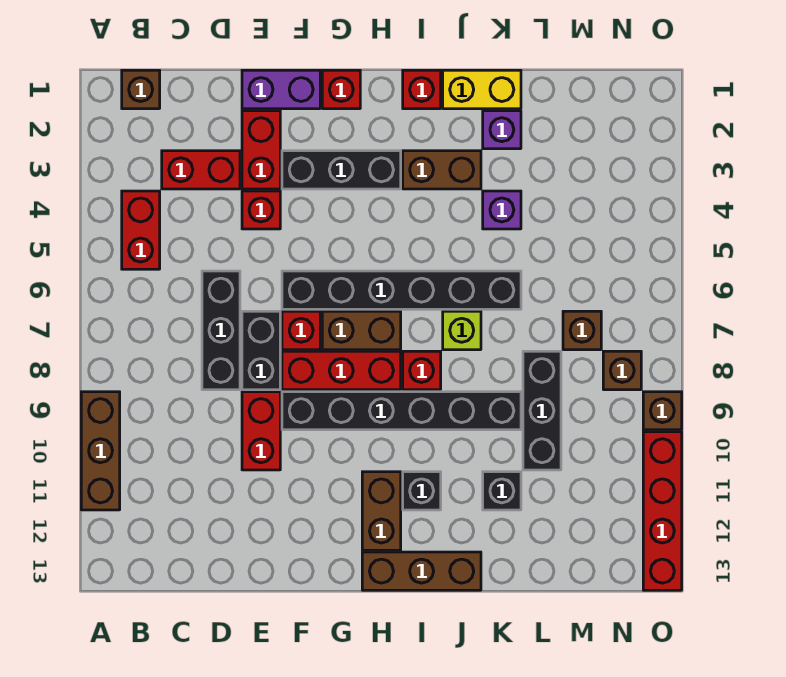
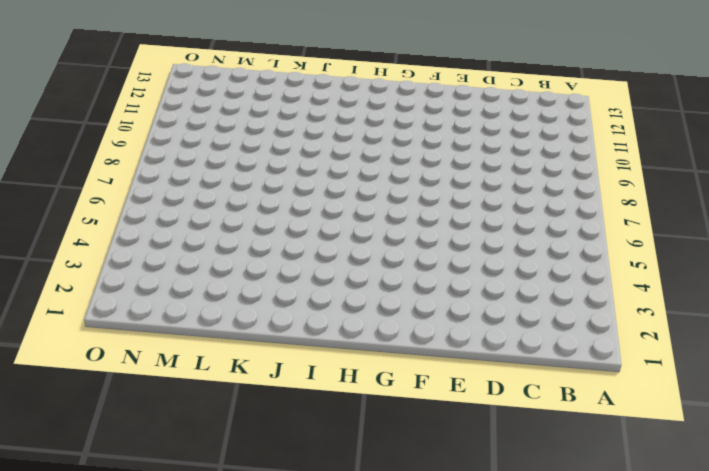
none -> brown 1x3 brick [81,392,120,510]
none -> brown 1x1 brick [122,70,160,109]
none -> red 1x2 brick [122,191,160,269]
none -> red 1x2 brick [162,151,240,189]

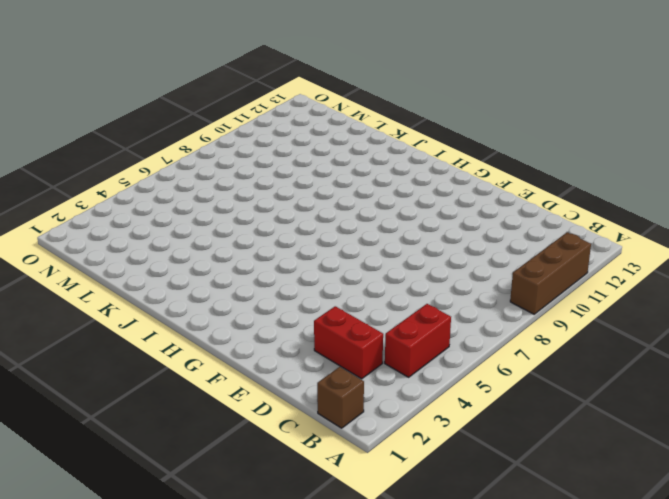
none -> black 1x3 brick [202,271,240,390]
none -> purple 1x2 brick [242,70,320,109]
none -> red 1x2 brick [242,111,280,189]
none -> red 1x1 brick [242,191,280,229]

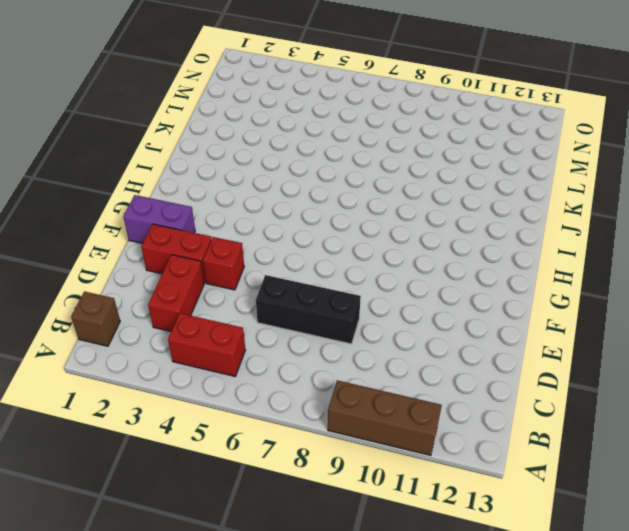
purple 1x2 brick [123,195,195,244] -> purple 1x2 brick turned to [242,70,320,109]
none -> black 1x2 brick [242,311,280,390]
none -> red 1x2 brick [242,392,280,470]
none -> black 1x3 brick [282,151,401,189]
none -> black 1x6 brick [282,271,521,309]

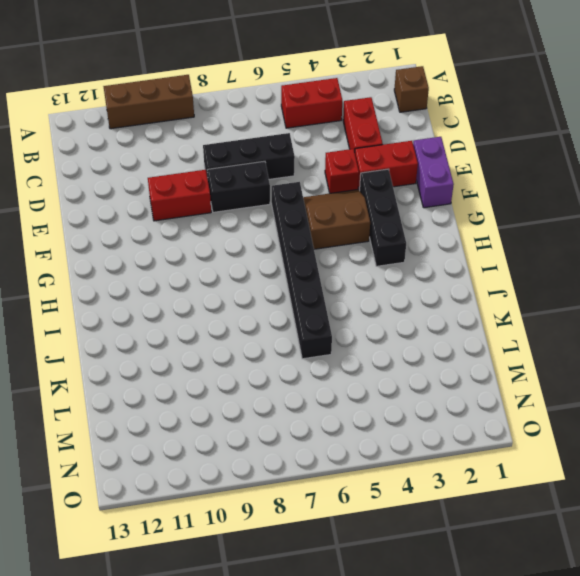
brown 2x2 slope [303,190,370,249] -> none
none -> red 1x1 brick [282,311,320,350]
none -> red 1x3 brick [282,351,401,390]
none -> black 1x6 brick [282,392,521,430]
none -> red 1x1 brick [322,70,360,109]

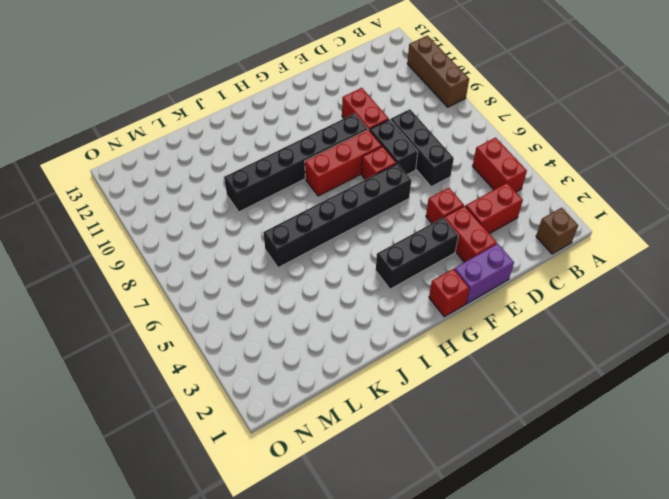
none -> brown 1x2 brick [322,311,401,350]
none -> brown 1x2 brick [362,472,401,550]
none -> brown 1x3 brick [362,552,481,590]
none -> red 1x1 brick [403,70,441,109]

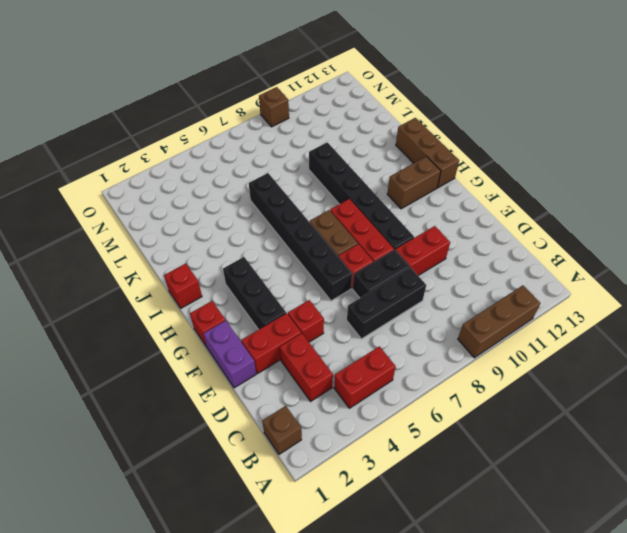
none -> brown 1x2 brick [403,151,481,189]
none -> red 1x1 brick [403,351,441,390]
none -> black 1x1 brick [403,472,441,510]
none -> yellow 1x2 brick [443,70,521,109]

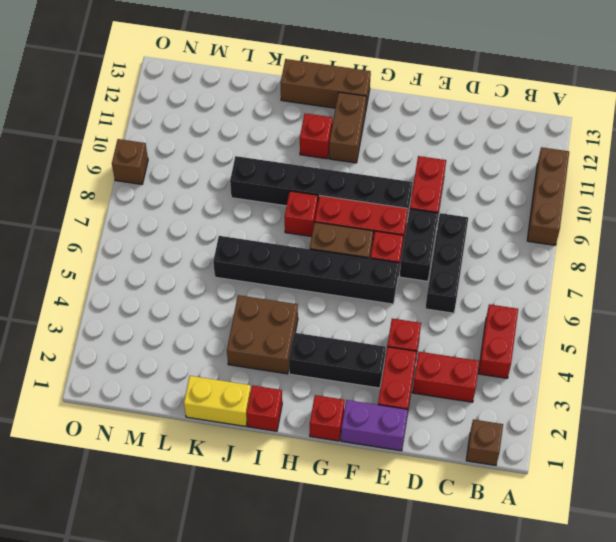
brown 2x2 brick [227,295,298,374] -> brown 1x2 brick [403,151,481,189]
red 1x1 brick [300,113,332,159] -> black 1x1 brick [403,472,441,510]
none -> lime 1x1 brick [443,311,481,350]
none -> purple 1x1 brick [483,111,521,149]
none -> purple 1x1 brick [483,191,521,229]
none -> black 1x1 brick [483,472,521,510]

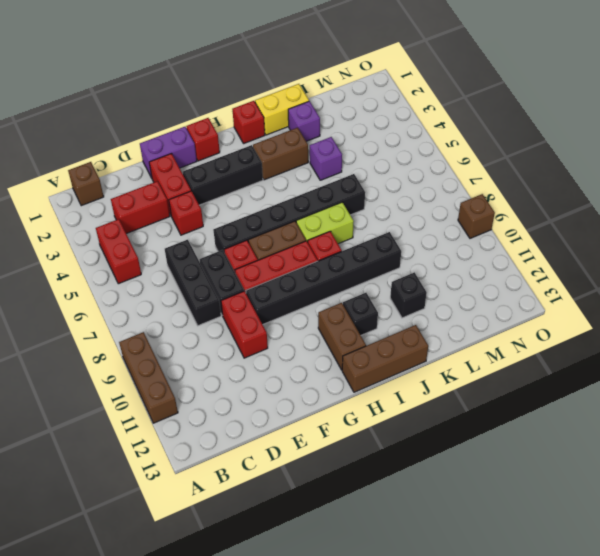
lime 1x2 brick [296,202,354,244] -> lime 1x1 brick [443,311,481,350]
none -> black 1x3 brick [523,351,561,470]
none -> brown 1x1 brick [563,311,601,350]
none -> brown 1x1 brick [603,351,641,390]
none -> red 1x4 brick [643,432,682,590]

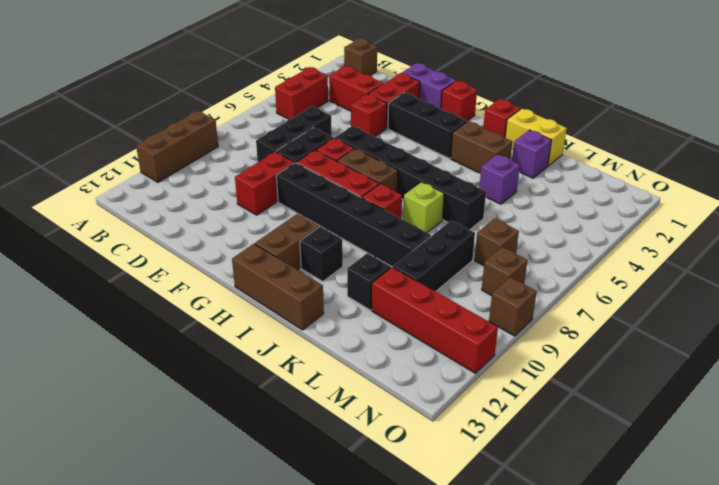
red 1x4 brick [372,267,498,373] -> red 1x4 brick turned to [643,432,682,590]

